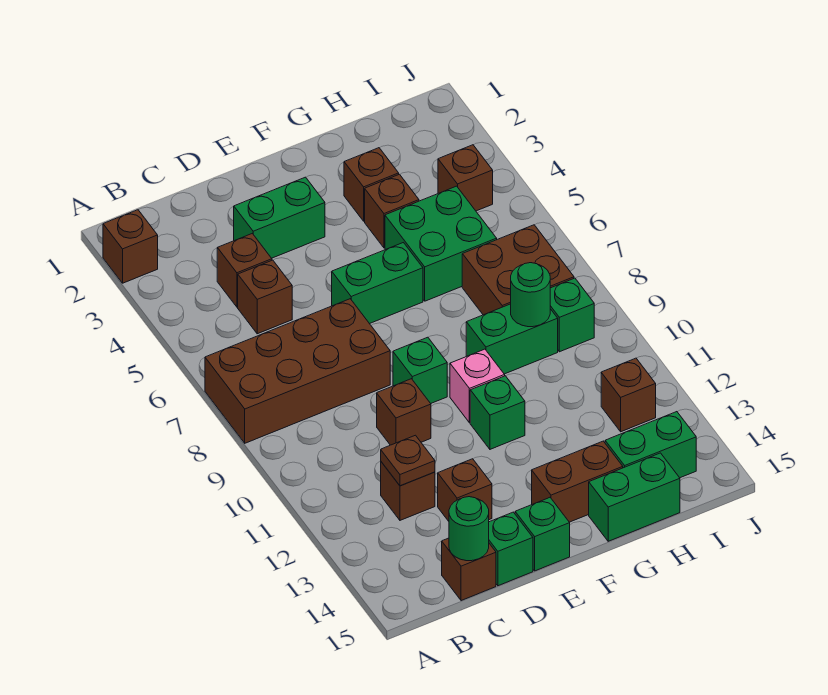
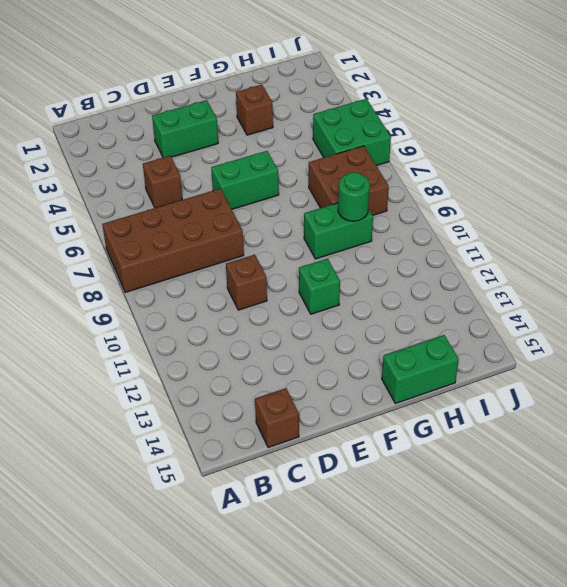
green 2x2 brick [313,99,391,166] -> green 2x2 brick moved to [385,186,497,301]
none -> brown 1x1 brick [103,210,158,283]
none -> brown 1x1 brick [217,234,272,307]
none -> brown 1x1 brick [381,462,435,520]

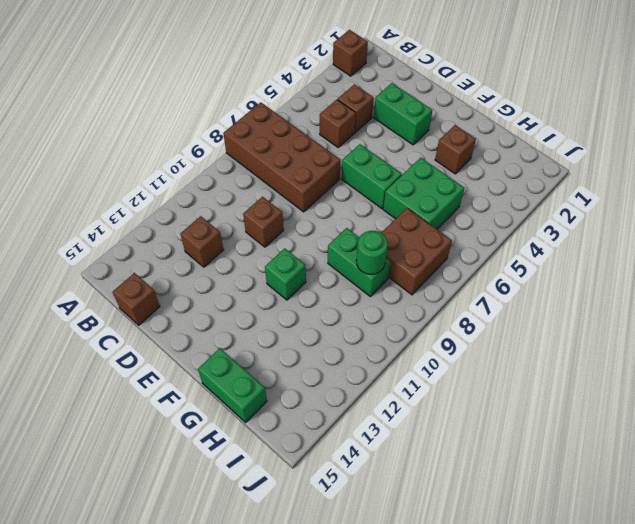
none -> brown 1x1 brick [438,459,492,521]
none -> green 1x1 brick [489,512,533,586]
none -> green 1x1 brick [393,337,447,403]

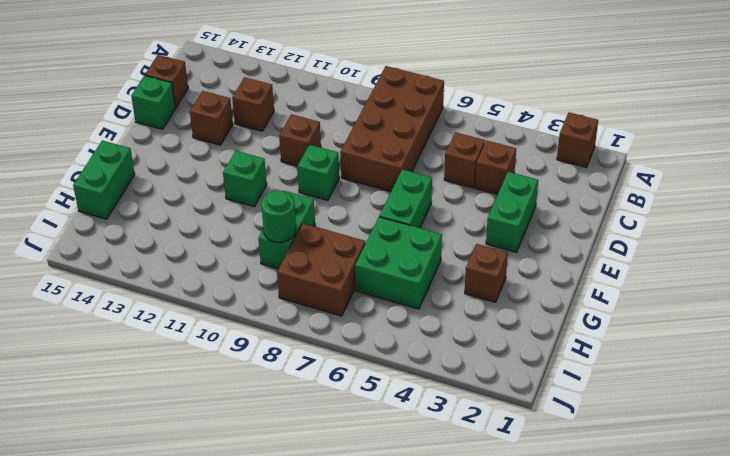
none -> green 1x1 brick [515,498,570,571]
none -> pink 1x1 brick [450,349,505,423]
none -> brown 1x2 brick [532,441,623,522]

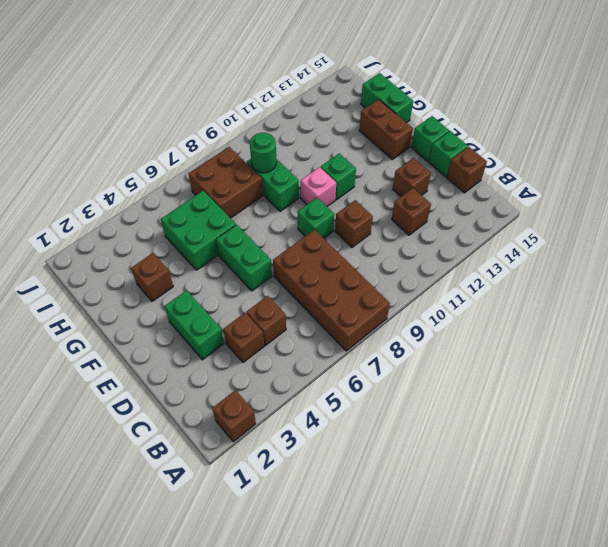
none -> brown 1x1 brick [365,174,419,248]
none -> green 1x2 brick [605,412,696,478]
none -> brown 1x1 brick [438,145,493,211]

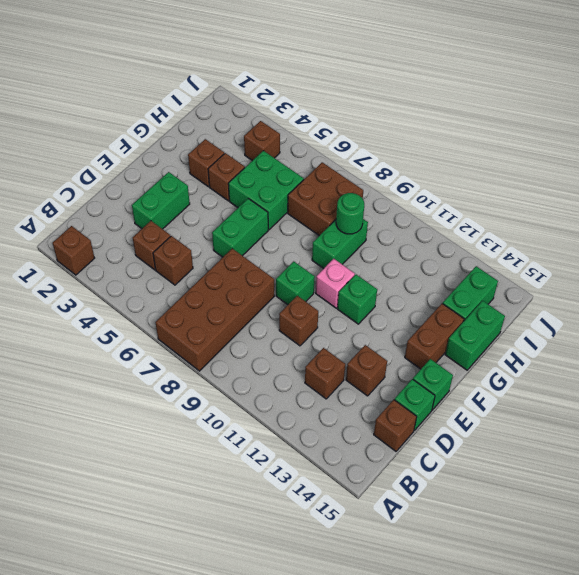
none -> green 1x1 brick [550,278,594,352]
none -> brown 1x1 brick [601,358,656,432]
none -> brown 1x1 plate [381,435,435,486]

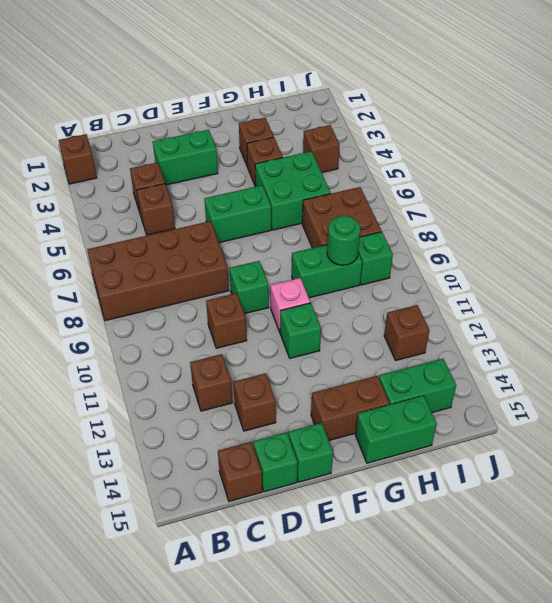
none -> brown 1x1 plate [381,435,435,486]
none -> green 1x1 round brick [449,497,489,561]

